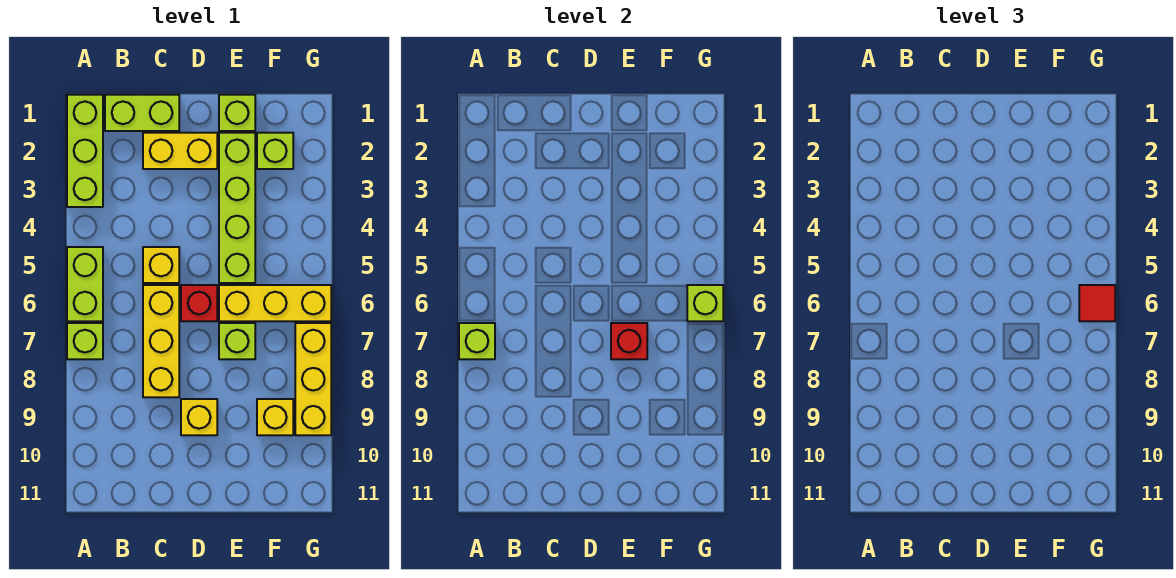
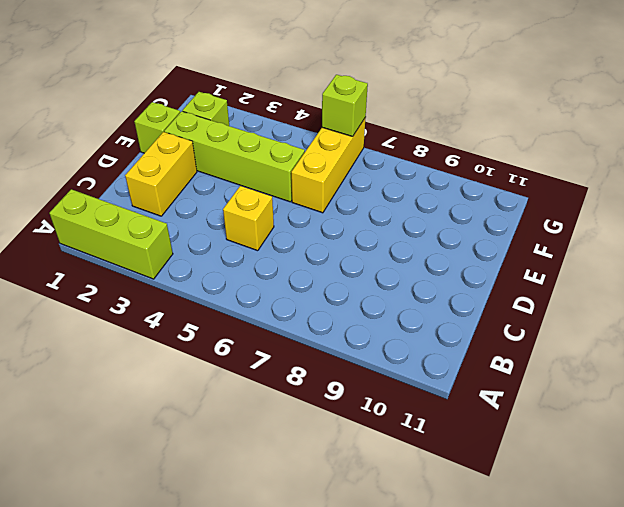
none -> lime 1x2 brick [67,247,103,321]
none -> lime 1x1 brick [67,323,103,359]
none -> lime 1x2 brick [105,95,179,131]

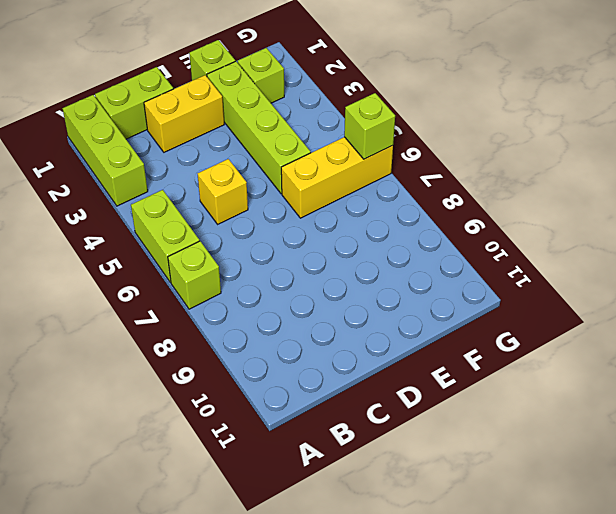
none -> yellow 1x3 brick [143,285,179,397]
none -> red 1x1 brick [181,285,217,321]
none -> yellow 1x1 brick [181,399,217,435]

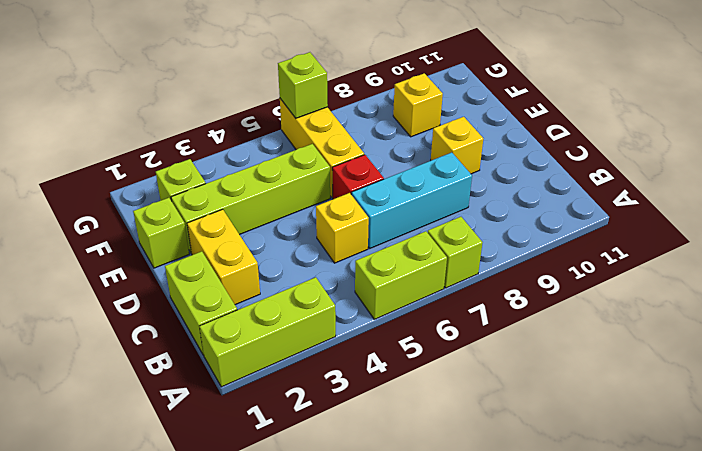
cyan 1x3 brick [351,153,472,248] -> yellow 1x3 brick [143,285,179,397]
none -> lime 1x1 brick [219,323,255,359]
none -> yellow 1x3 brick [295,323,331,435]
none -> lime 1x1 brick [459,323,495,359]

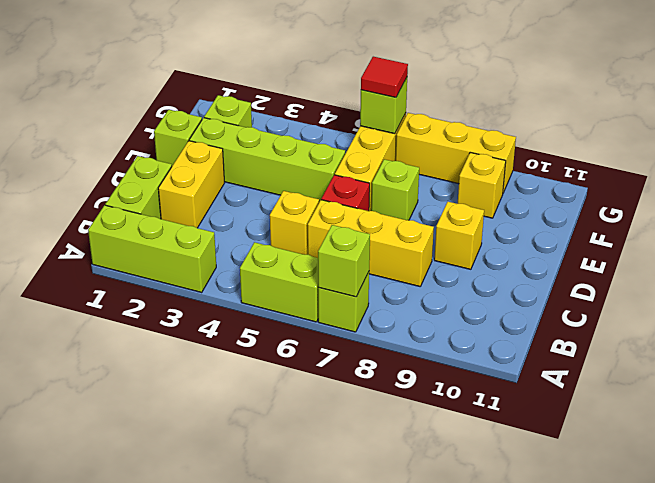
none -> red 1x1 brick [611,323,647,359]

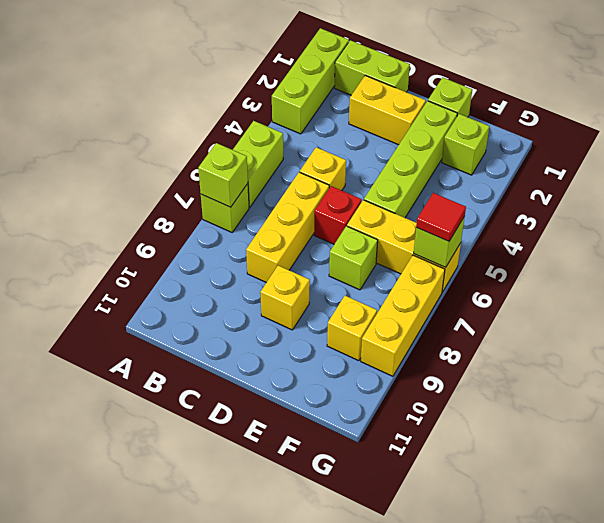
none -> red 1x1 brick [611,323,647,359]

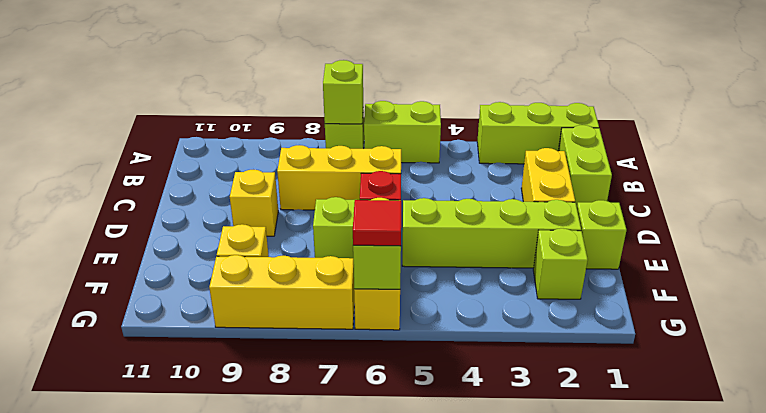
none -> yellow 1x1 brick [143,247,179,283]
none -> red 1x1 brick [611,323,647,359]

